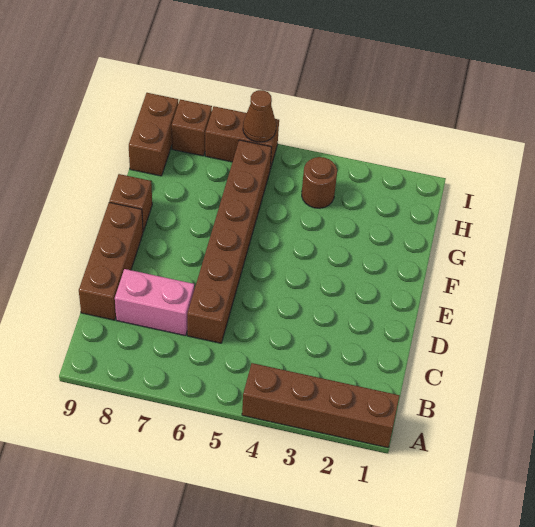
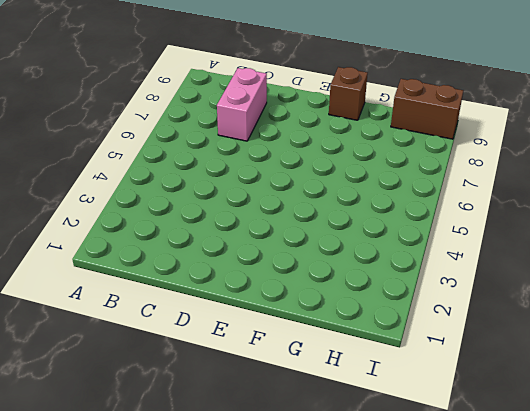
none -> brown 1x4 brick [242,363,400,448]
none -> brown 1x6 brick [187,140,272,343]

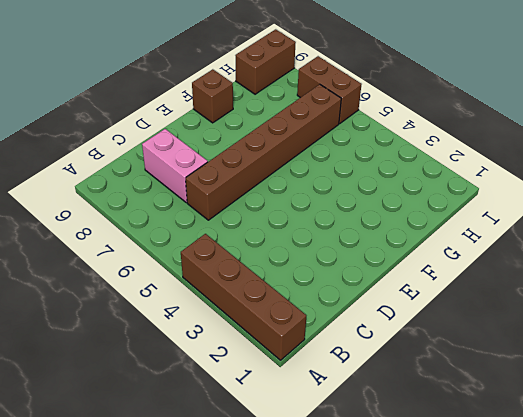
none -> brown 1x3 brick [79,203,143,320]
none -> brown 1x1 round brick [302,157,337,208]

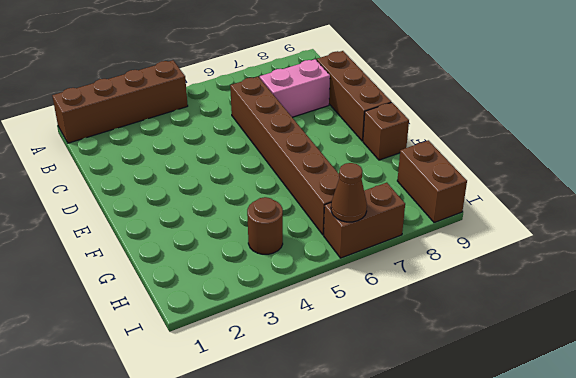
none -> brown 1x1 brick [172,99,212,156]

